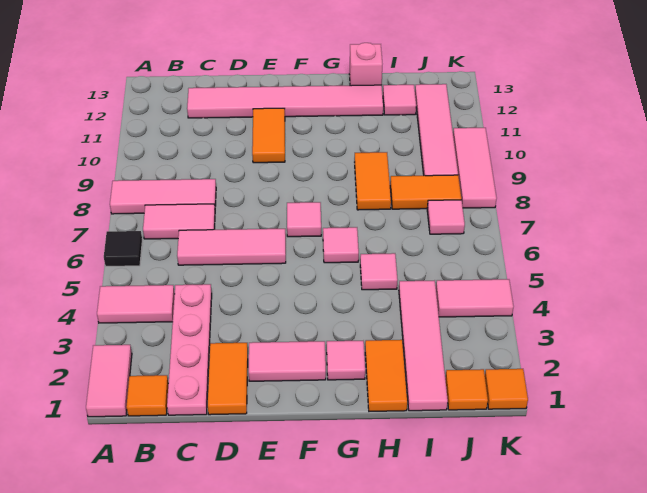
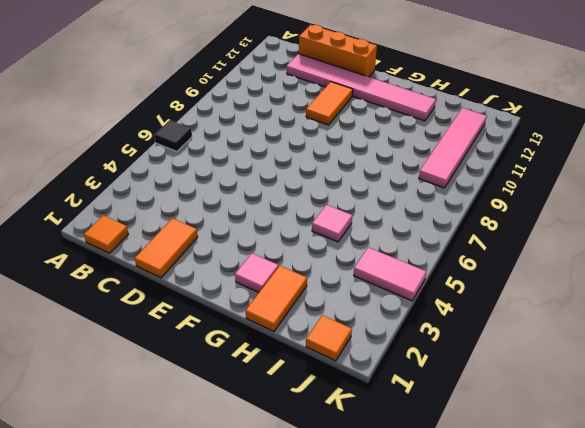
orange 1x3 brick [299,25,377,77] -> none
none -> pink 1x2 tile [86,345,132,417]
none -> pink 1x2 tile [97,285,175,323]
none -> pink 1x3 tile [110,179,216,214]

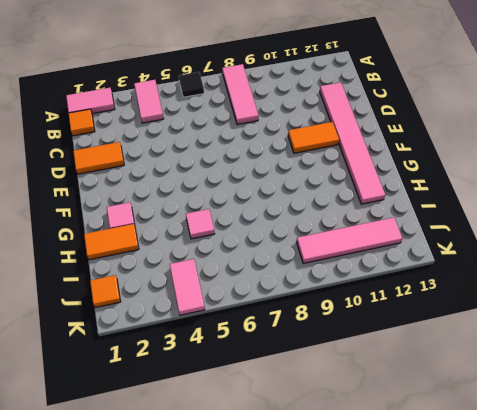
none -> pink 1x2 tile [143,204,215,239]
none -> pink 1x4 plate [167,284,212,415]
none -> pink 1x3 tile [177,229,286,265]

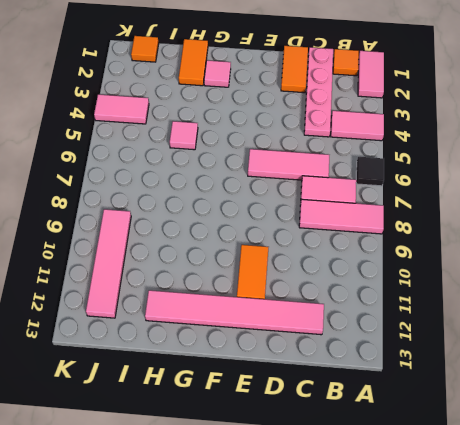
none -> pink 1x2 tile [249,341,326,381]
none -> pink 1x1 tile [287,202,321,237]
none -> pink 1x1 tile [323,227,359,263]

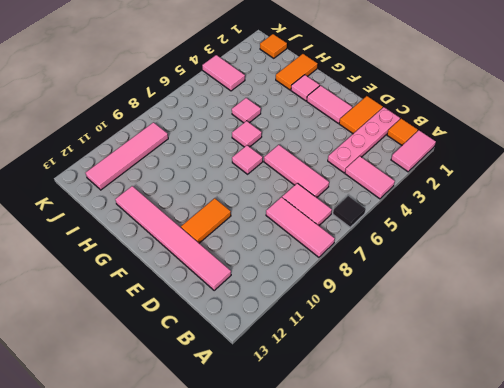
none -> orange 1x2 tile [355,152,391,210]
none -> pink 1x1 brick [349,43,382,86]
none -> pink 1x4 tile [399,280,448,411]

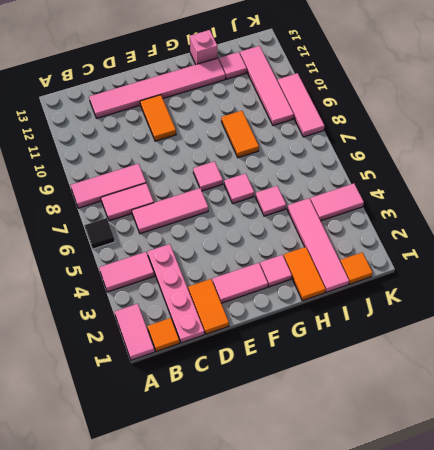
none -> orange 1x2 tile [390,175,461,209]
none -> pink 1x1 tile [427,200,465,234]
none -> orange 1x1 tile [485,369,528,409]

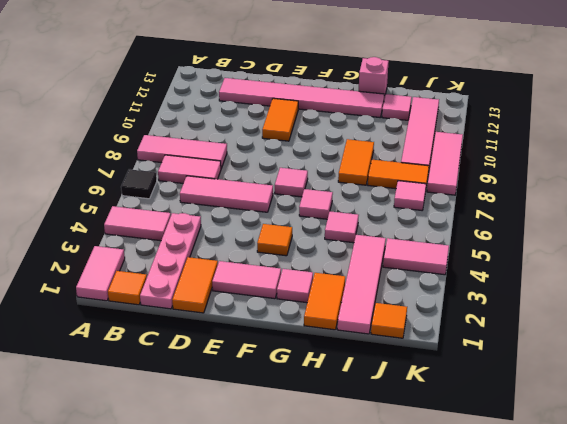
orange 1x1 tile [257,224,292,256] -> orange 1x1 tile moved to [485,369,528,409]

